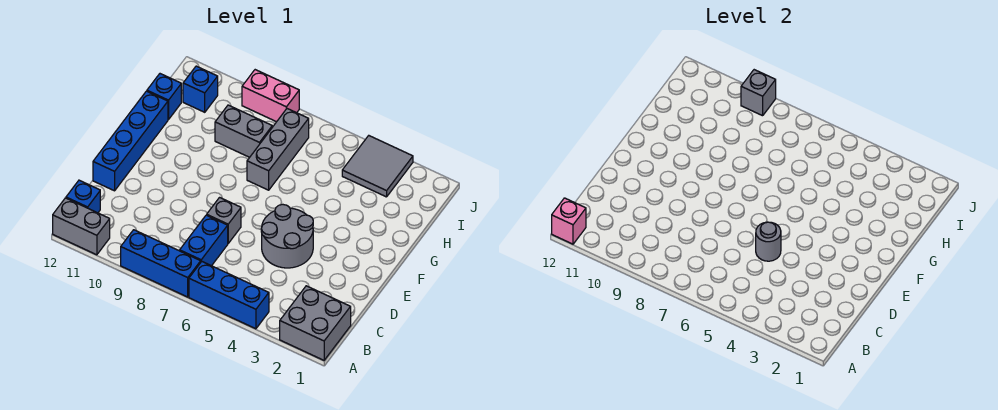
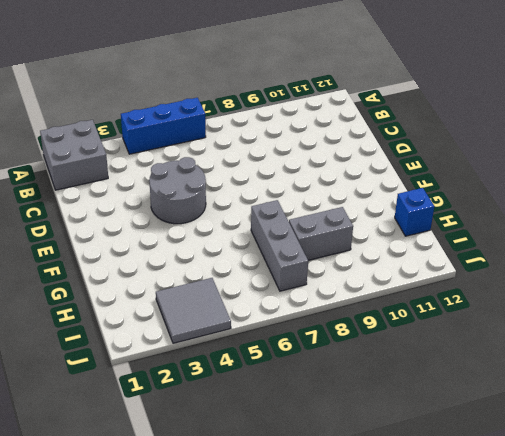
none -> blue 1x3 brick [121,230,201,297]
none -> grey 1x2 brick [53,198,110,255]
none -> blue 1x2 brick [180,215,228,266]

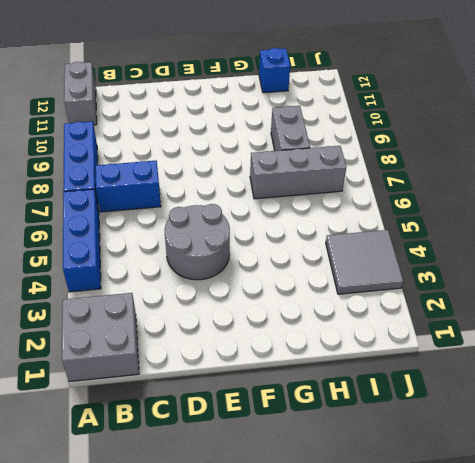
none -> blue 1x1 brick [66,180,100,213]
none -> grey 1x1 brick [207,197,241,243]
none -> blue 1x4 brick [93,91,168,191]

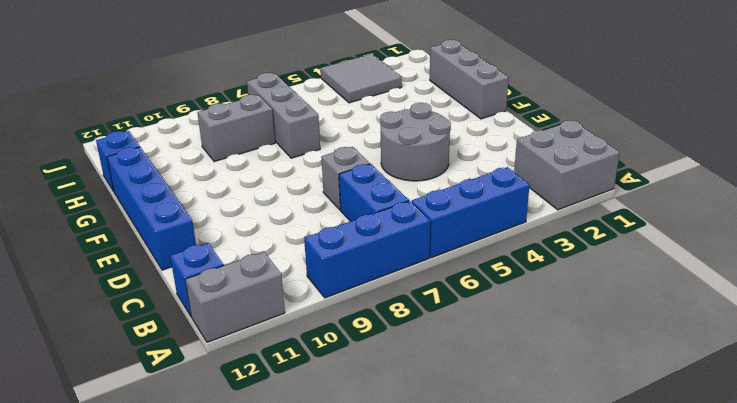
grey 1x3 brick [430,40,509,119] -> none
none -> blue 1x1 brick [183,66,218,112]
none -> pink 1x2 brick [242,70,299,122]
none -> pink 1x1 brick [552,198,586,244]

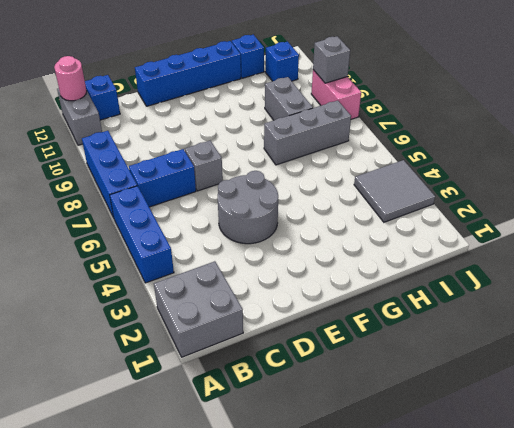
pink 1x1 round brick [54,56,87,101] -> pink 1x1 brick [552,198,586,244]
none -> grey 1x1 round brick [756,222,781,261]

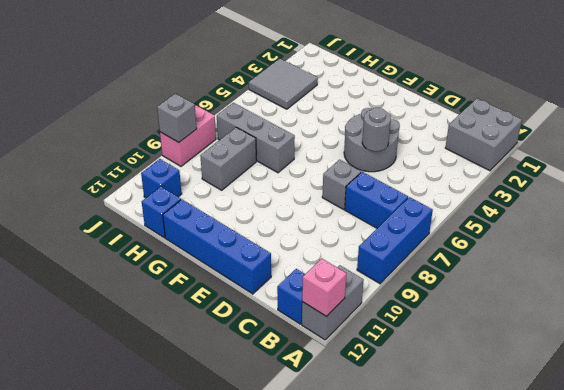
none -> blue 1x3 brick [189,262,269,329]

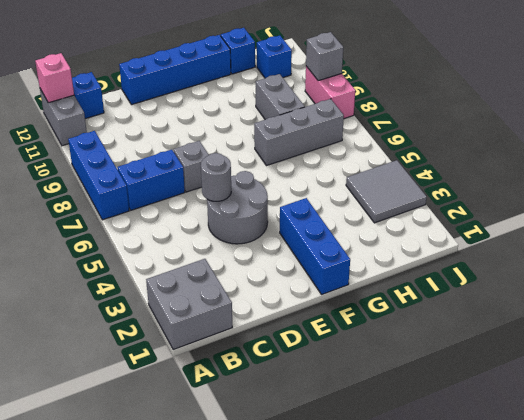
blue 1x3 brick [280,198,350,294] -> blue 1x3 brick moved to [189,262,269,329]

